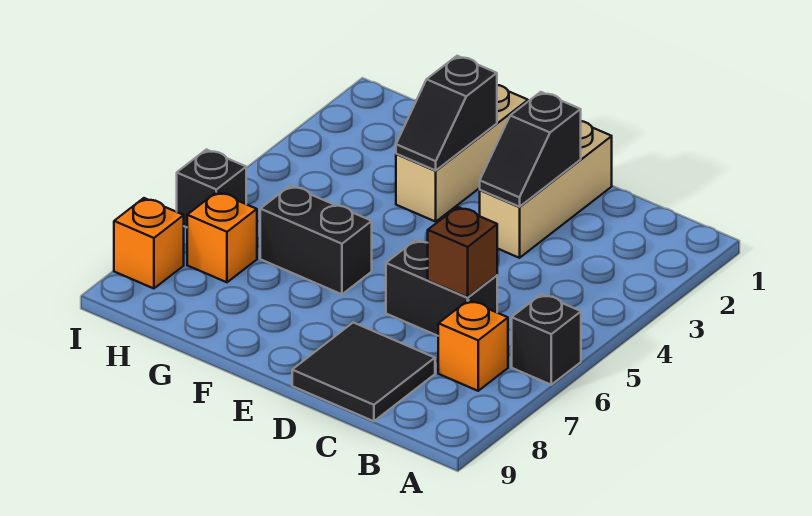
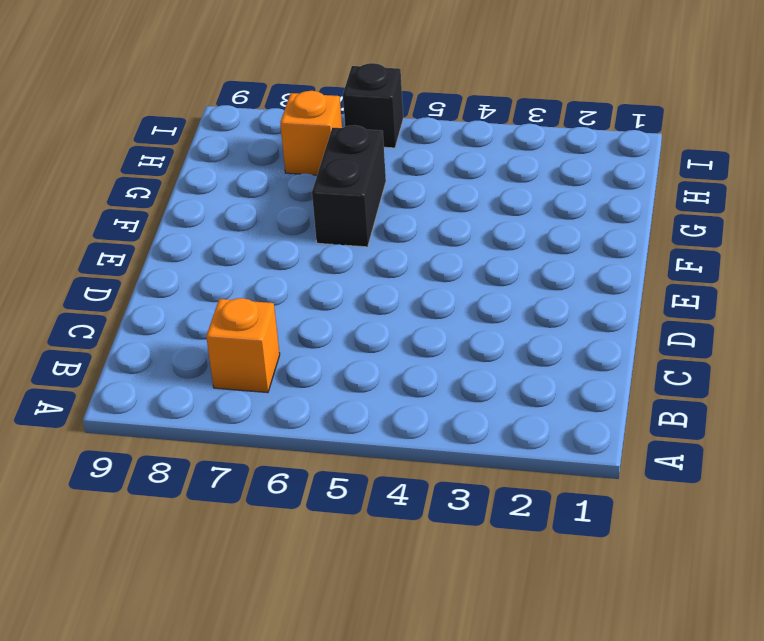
none -> black 1x1 brick [512,294,581,385]
none -> black 1x2 brick [386,240,497,336]
none -> black 2x2 tile [292,322,435,421]

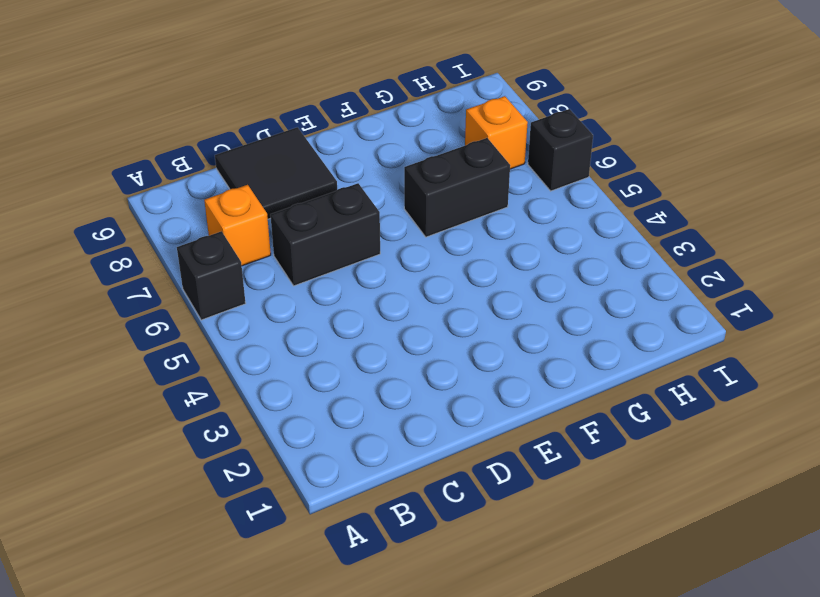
none -> tan 1x3 brick [480,121,612,258]
none -> tan 1x3 brick [396,85,528,222]
none -> orange 1x1 brick [114,198,184,289]

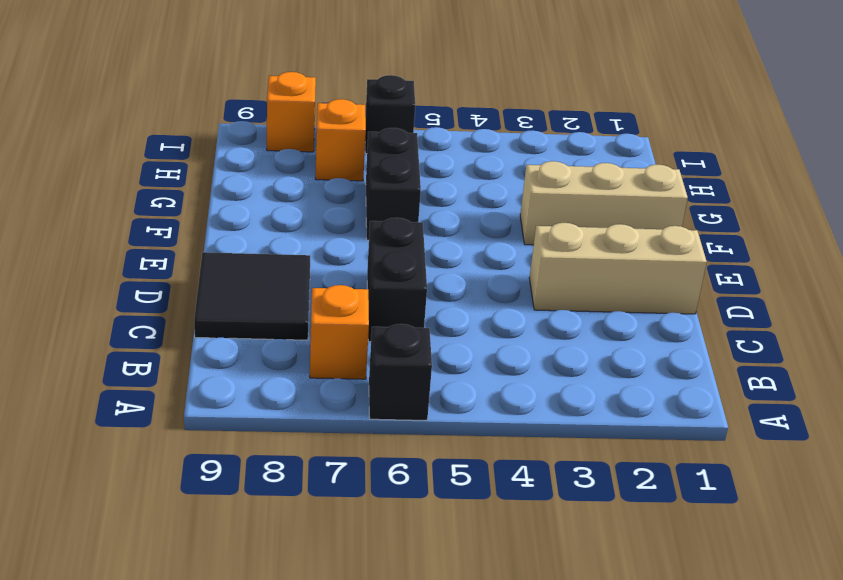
none -> brown 1x1 brick [428,207,497,297]
none -> black 1x2 slope [480,92,581,207]
none -> black 1x2 slope [396,56,497,170]

